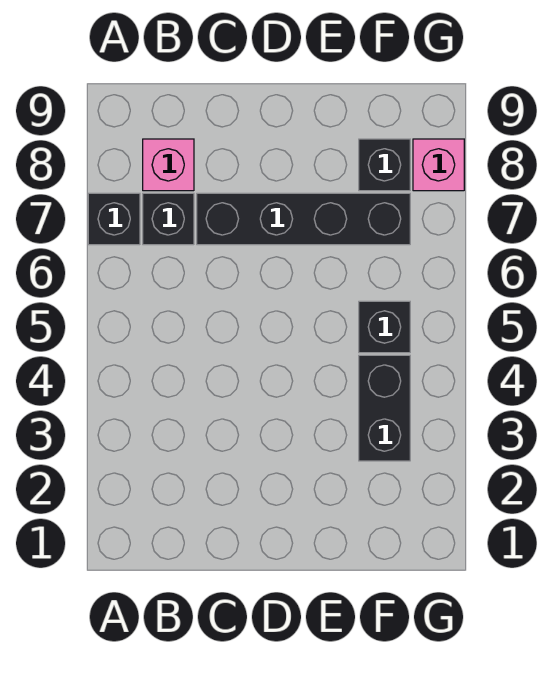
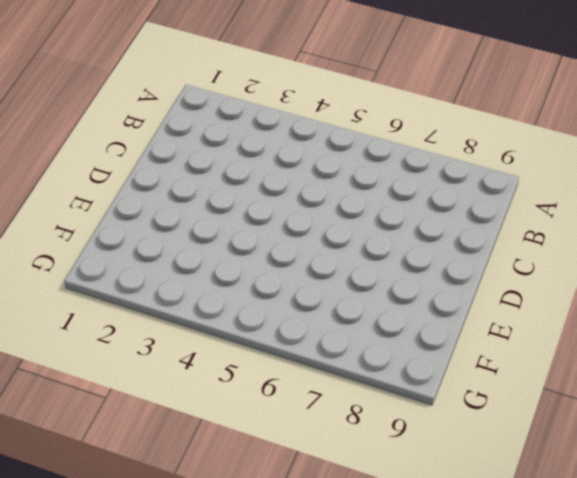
none -> black 1x1 brick [88,193,140,245]
none -> black 1x1 brick [143,193,194,245]

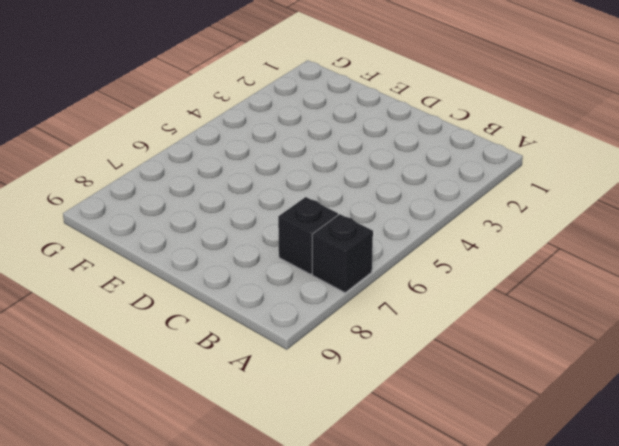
none -> pink 1x1 brick [143,139,194,191]
none -> black 1x4 brick [197,193,410,245]

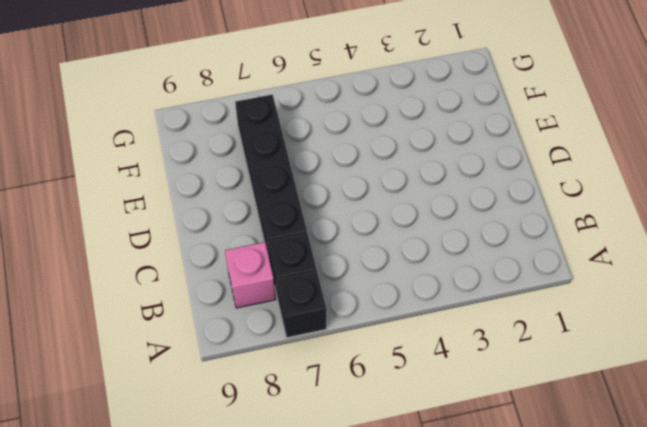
none -> black 1x2 brick [359,355,410,461]
none -> black 1x1 brick [359,301,410,353]

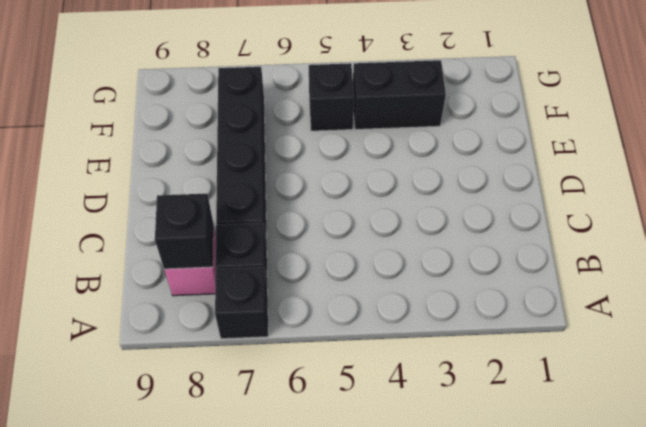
black 1x1 brick [155,194,214,269] -> black 1x1 brick moved to [359,139,410,191]
none -> pink 1x1 brick [413,139,464,191]

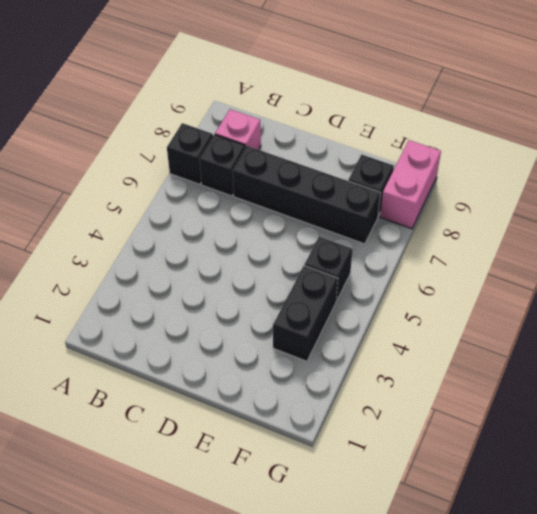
pink 1x2 brick [380,140,441,229] -> pink 1x1 brick [413,139,464,191]

